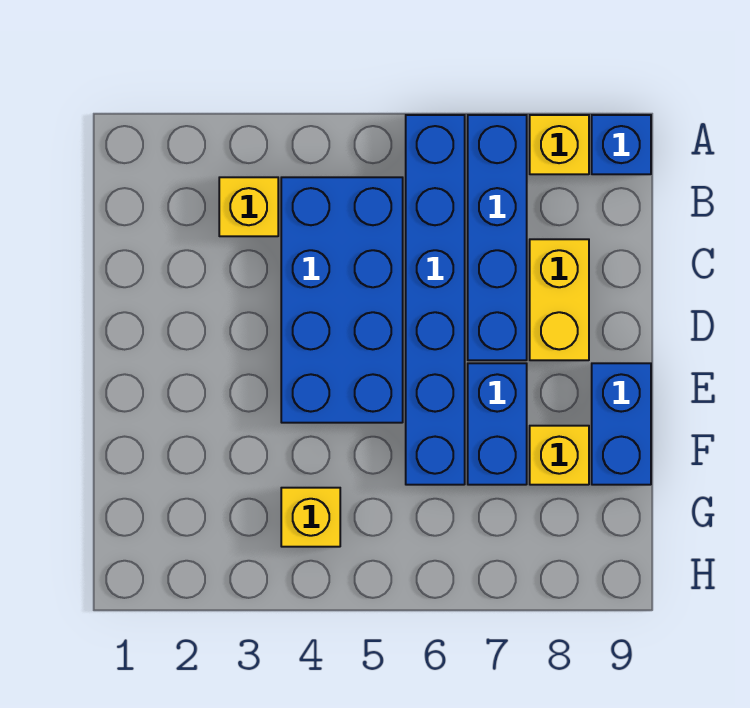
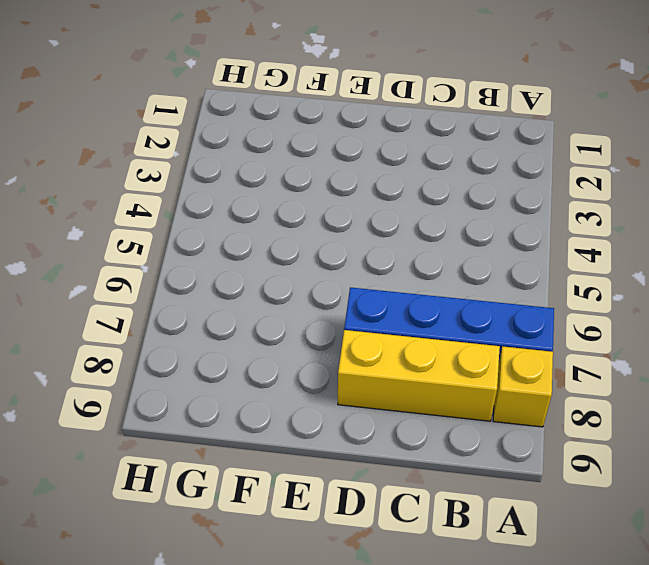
yellow 1x3 brick [338,330,500,421] -> yellow 1x2 brick [530,239,589,360]
none -> blue 1x6 brick [406,115,465,485]
none -> blue 1x1 brick [592,115,651,174]

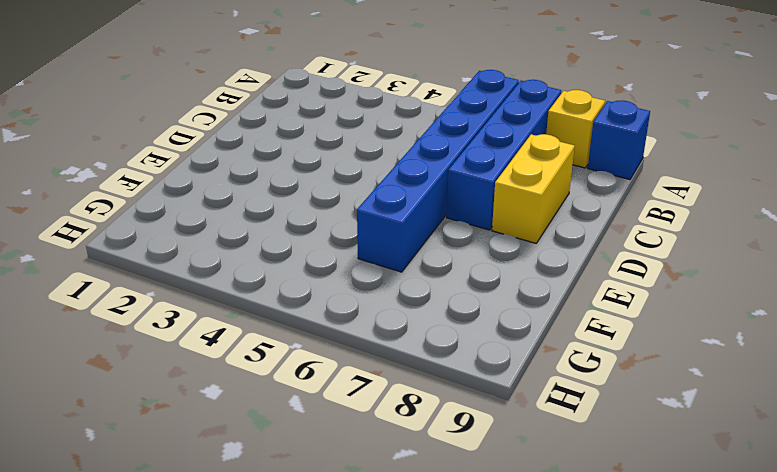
none -> yellow 1x1 brick [219,177,278,236]
none -> blue 2x4 brick [281,177,403,423]

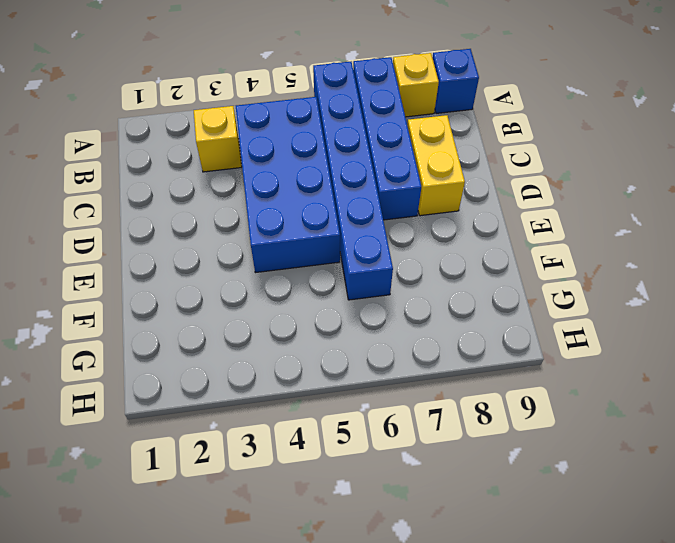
none -> blue 1x2 brick [468,363,527,485]
none -> blue 1x2 brick [592,363,651,485]

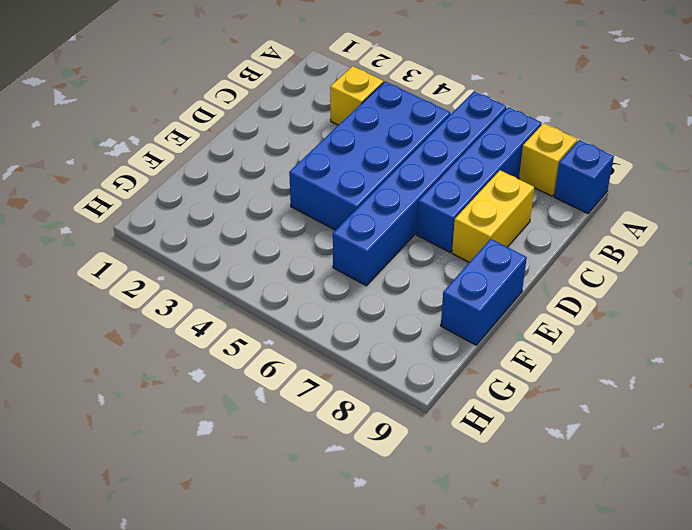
none -> blue 1x2 brick [468,363,527,485]
none -> yellow 1x1 brick [530,426,589,485]

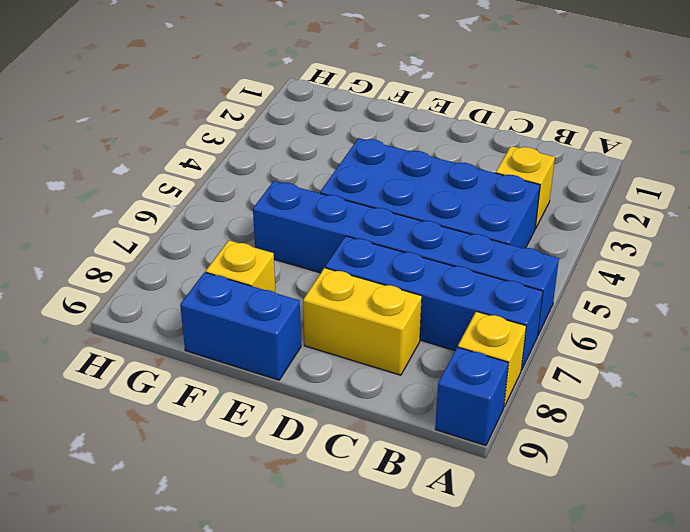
none -> blue 1x2 brick [468,363,527,485]
none -> yellow 1x1 brick [281,488,340,547]

